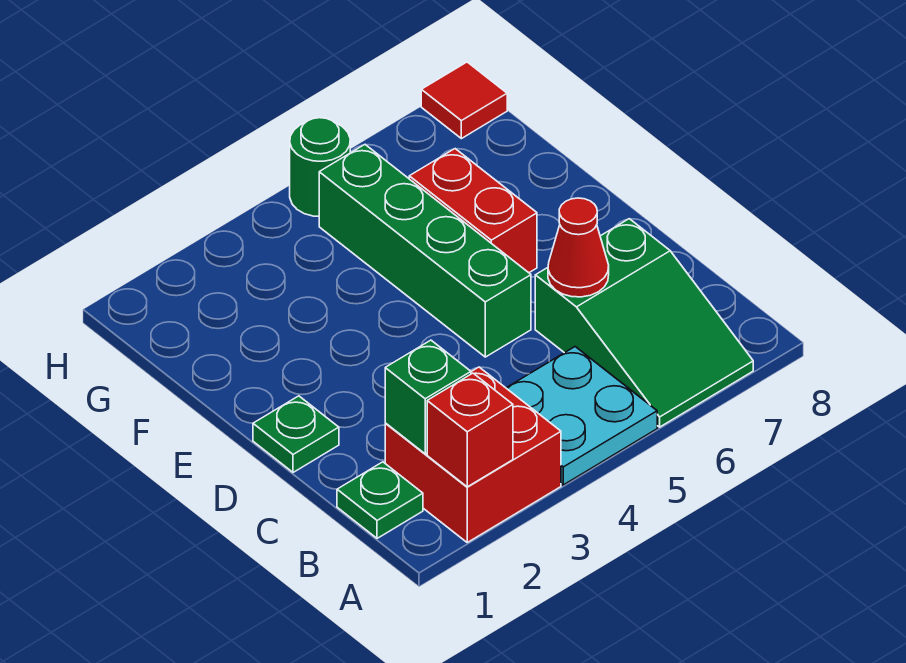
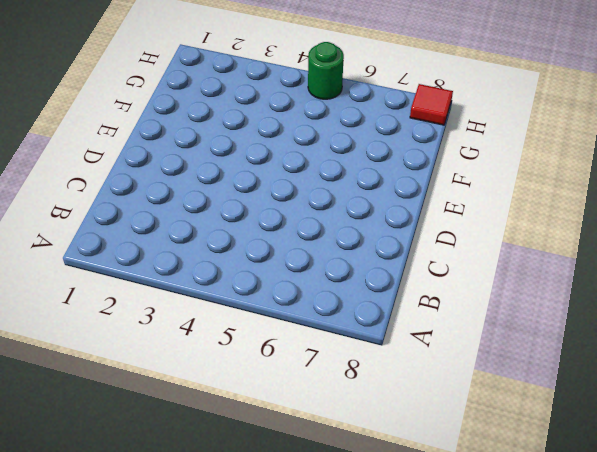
none -> red 2x2 brick [385,367,561,542]
none -> cyan 2x2 plate [507,347,657,485]
none -> green 2x3 slope [535,219,753,427]

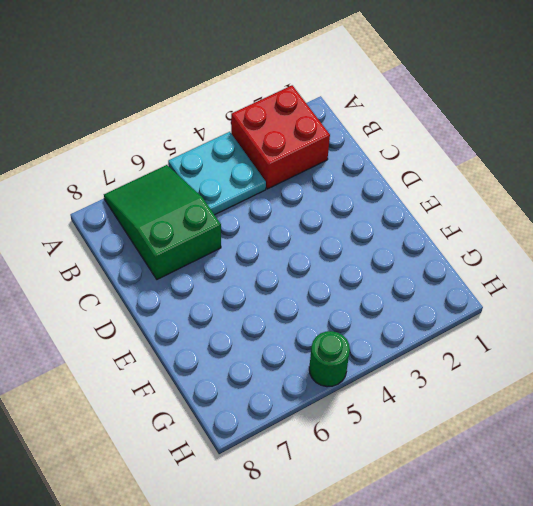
none -> green 1x1 plate [337,462,423,538]
none -> green 1x1 plate [253,396,339,472]
none -> green 1x4 brick [319,145,531,357]

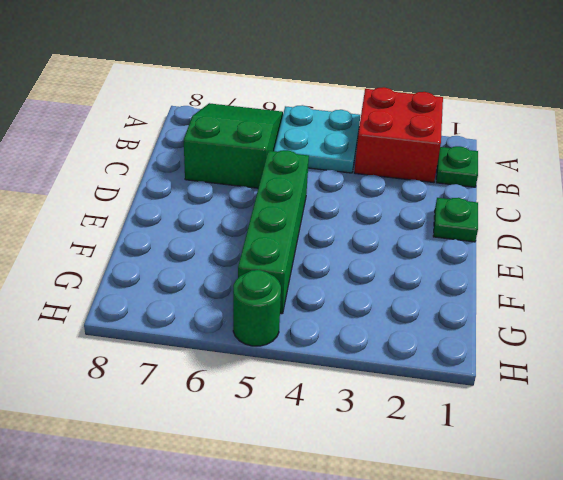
none -> red 1x2 brick [409,149,537,273]
none -> red 1x1 tile [421,62,507,139]
none -> red 1x1 brick [427,373,513,487]

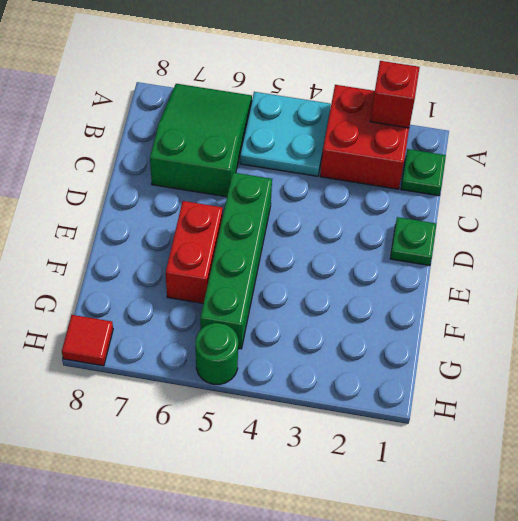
none -> green 1x1 brick [385,340,471,454]
none -> red 1x1 cone [548,198,609,297]

